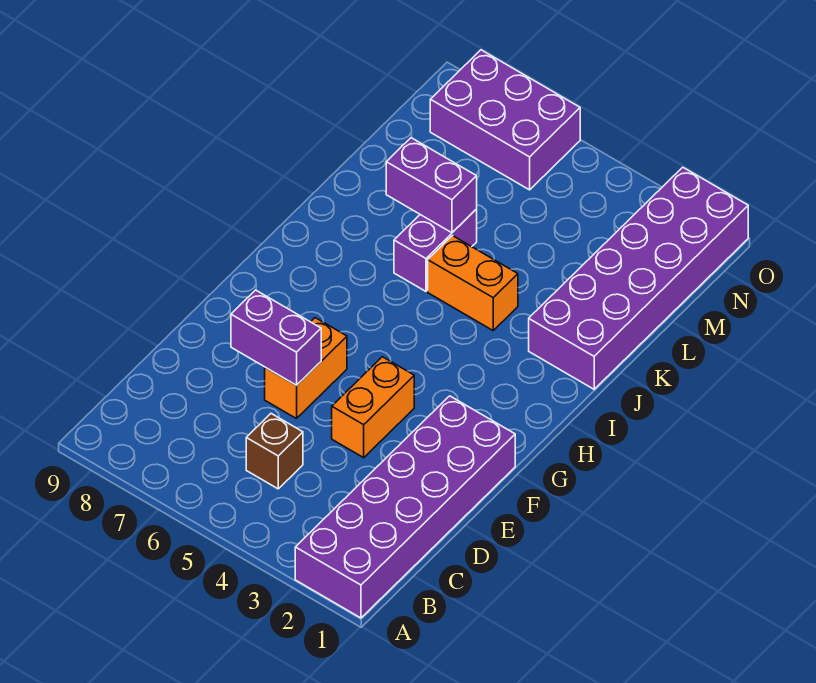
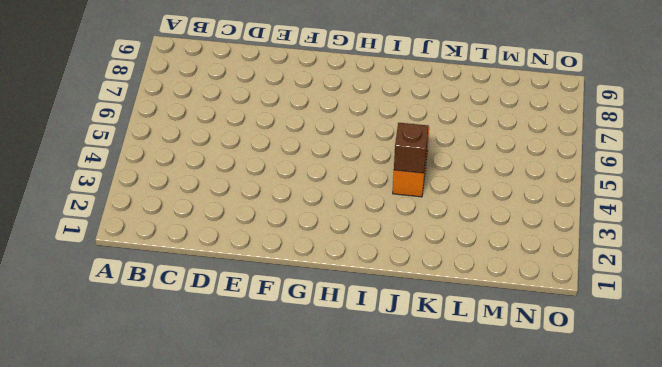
brown 1x1 brick [394,123,429,173] -> brown 1x1 brick moved to [246,414,303,489]
none -> purple 2x6 brick [295,396,515,618]
none -> orange 1x2 brick [332,357,414,458]

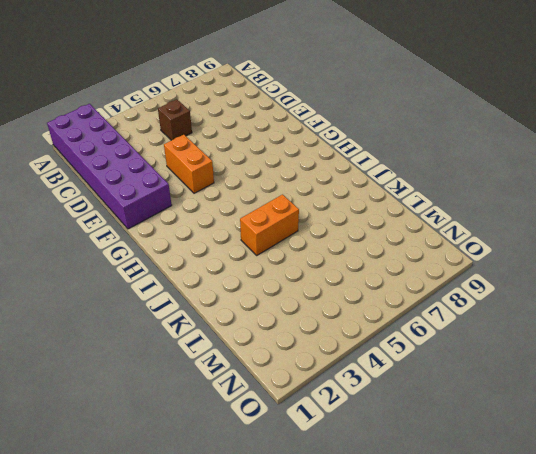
none -> orange 1x2 brick [265,318,347,419]
none -> purple 2x6 brick [529,167,748,389]

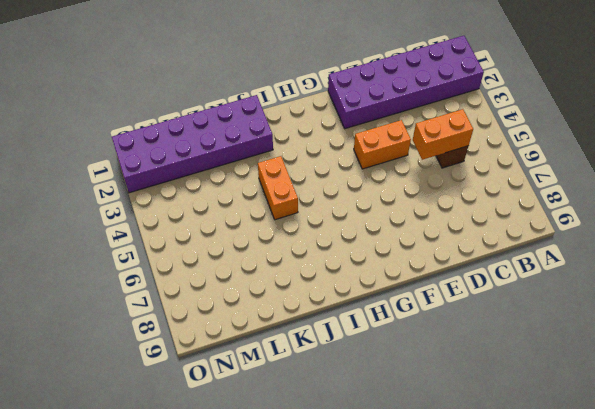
orange 1x2 brick [413,109,473,160] -> orange 1x2 brick moved to [265,318,347,419]
none -> purple 1x2 brick [394,209,477,291]
none -> purple 2x3 brick [430,50,580,190]

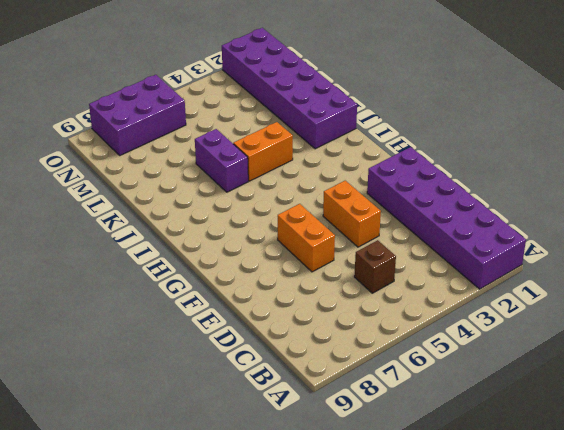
none -> purple 1x2 brick [231,290,321,385]
none -> purple 1x2 brick [386,138,477,233]

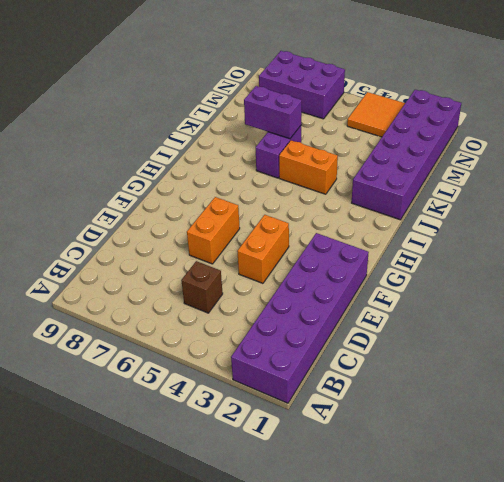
orange 2x2 tile [347,92,405,137] -> none
none -> purple 1x2 brick [231,290,321,385]

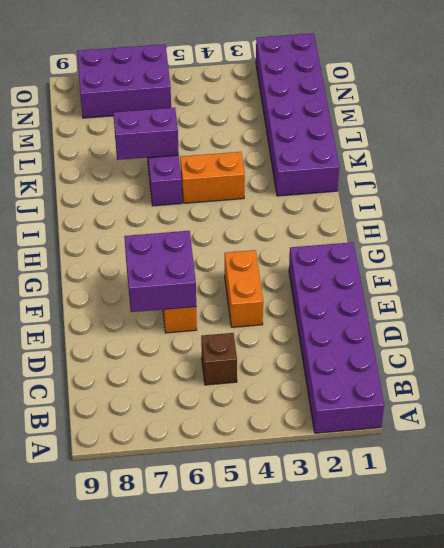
purple 2x2 brick [124,231,196,312] -> purple 1x2 brick [231,290,321,385]

